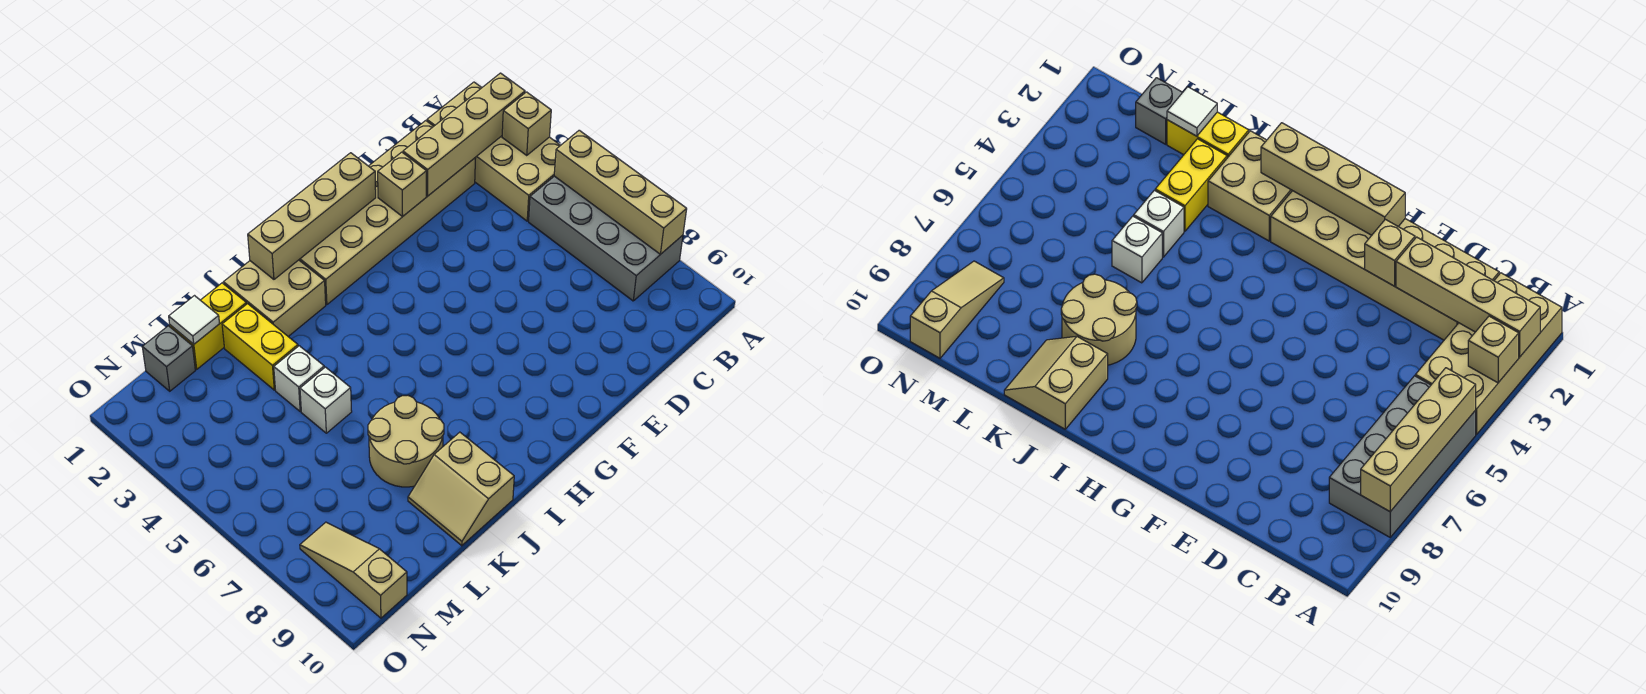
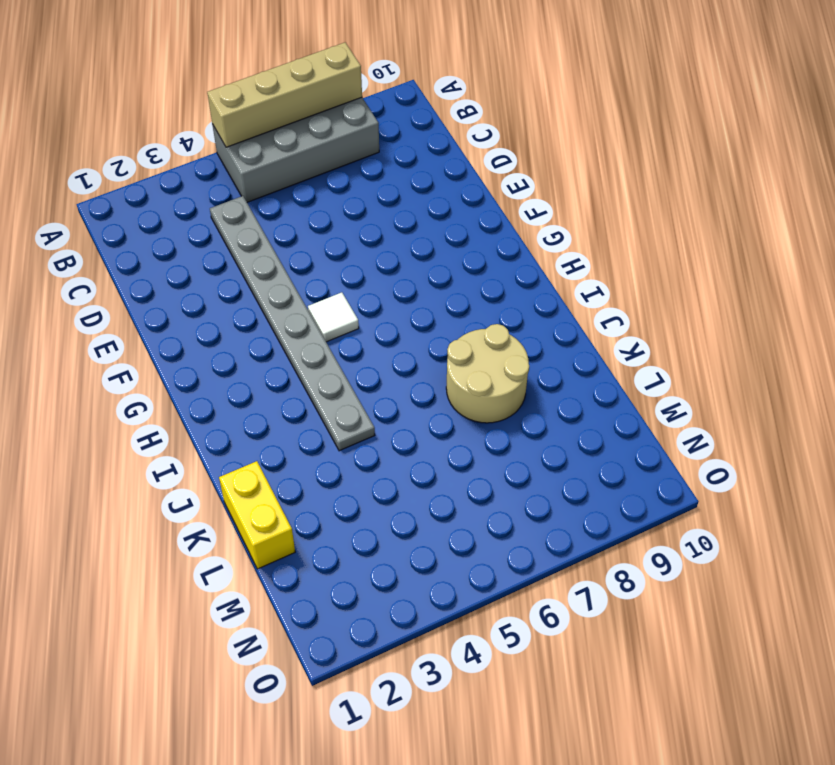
grey 1x8 plate [210,196,375,451] -> none
white 1x1 tile [308,292,359,342] -> white 1x1 tile moved to [169,296,220,344]
none -> tan 2x4 brick [427,82,561,221]
none -> tan 2x6 brick [299,121,475,305]
none -> tan 2x2 brick [224,260,326,336]

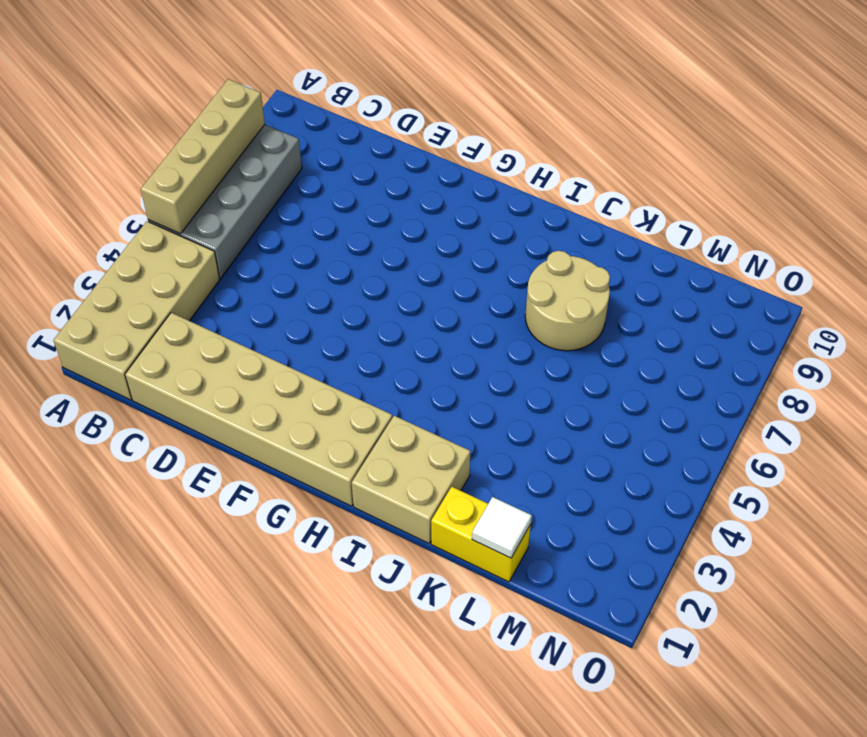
none -> tan 2x2 slope [408,432,514,546]
none -> yellow 1x2 brick [222,304,298,390]
none -> white 1x1 brick [274,346,324,411]

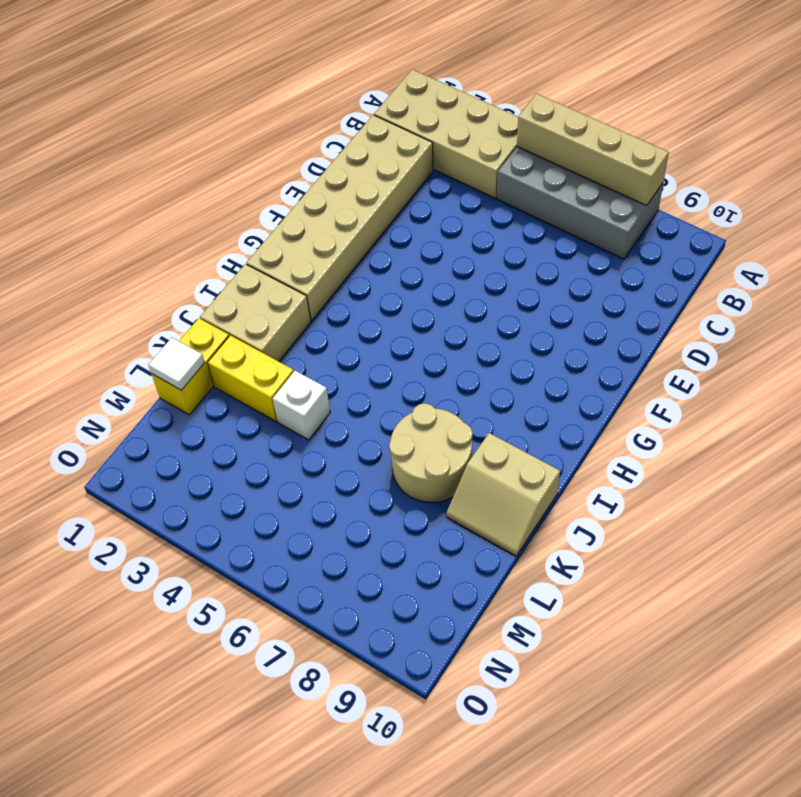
none -> white 1x1 brick [300,367,352,433]
none -> grey 1x1 brick [142,326,195,391]
none -> tan 1x3 slope [300,522,407,618]

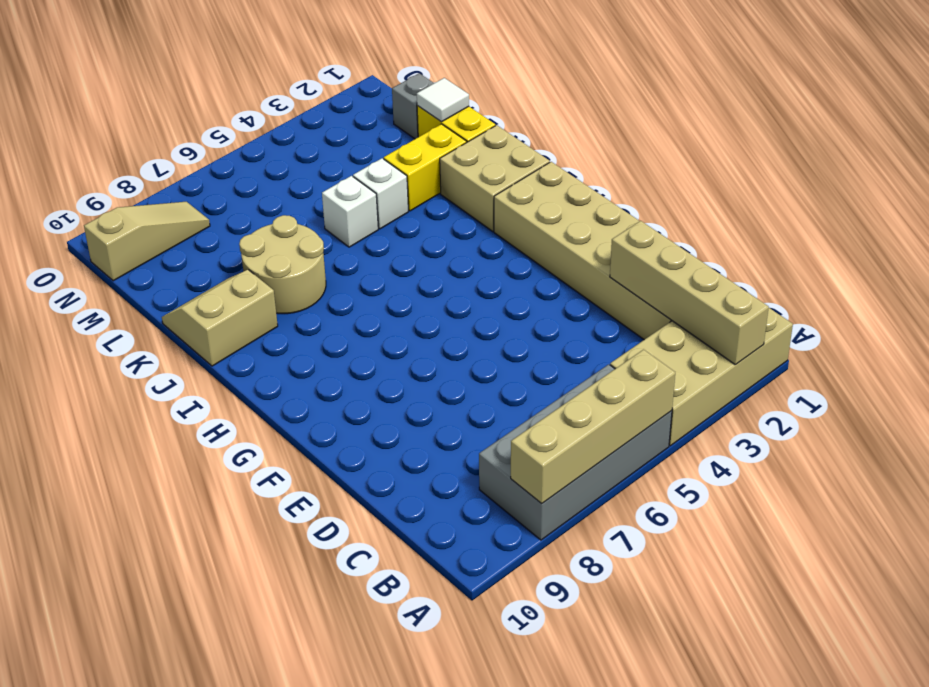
none -> tan 1x1 brick [502,92,551,155]
none -> tan 1x1 brick [378,152,427,216]
none -> tan 1x4 brick [248,153,376,279]

